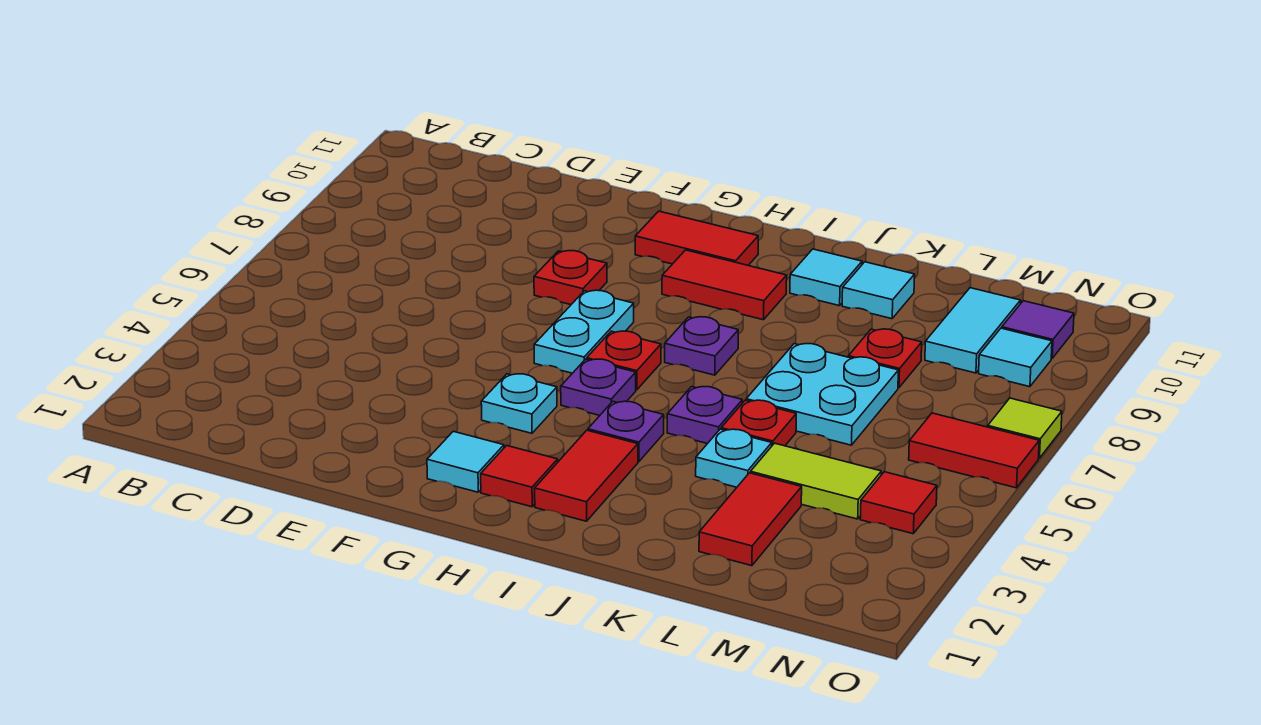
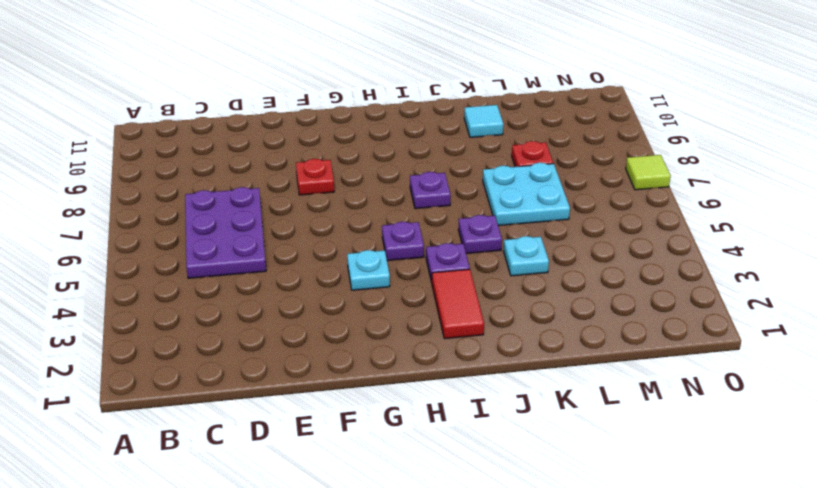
purple 2x3 plate [185,187,266,278] -> none
none -> cyan 1x1 tile [427,431,504,492]
none -> cyan 1x2 plate [534,290,634,373]
none -> red 1x2 tile [635,211,758,265]

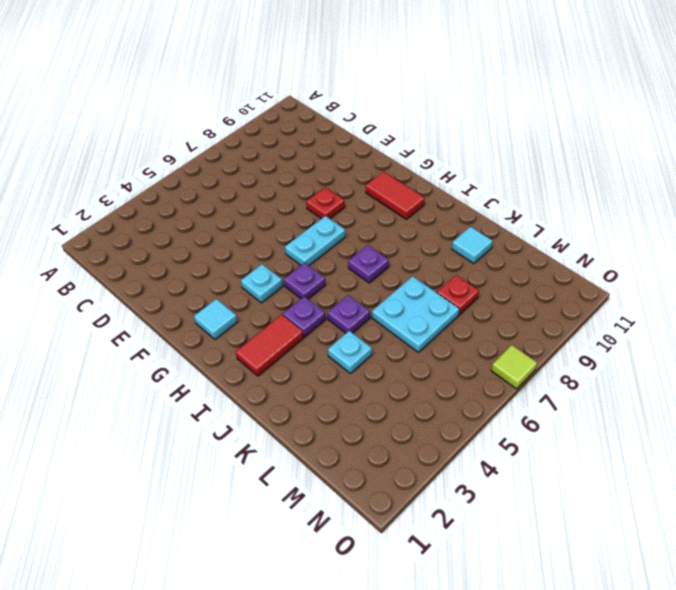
none -> red 1x1 tile [481,446,558,507]
none -> red 1x1 plate [587,331,661,390]
none -> red 1x2 tile [662,250,787,320]

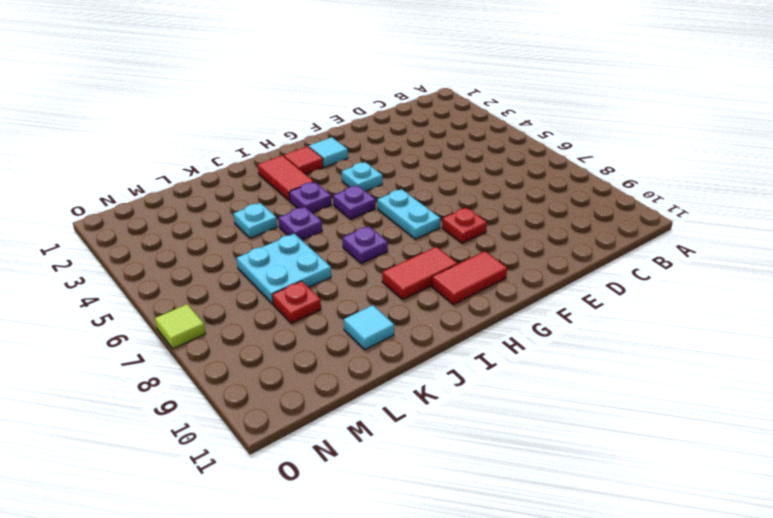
none -> red 1x1 plate [587,331,661,390]
none -> cyan 1x1 tile [790,249,862,306]
none -> red 1x1 plate [721,400,796,446]

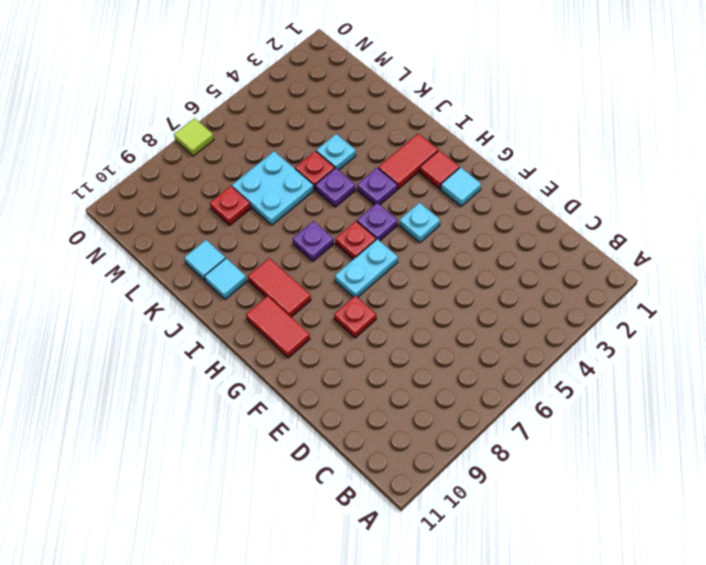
none -> red 1x2 tile [699,473,802,566]
none -> lime 1x2 tile [750,443,881,519]
none -> cyan 1x2 tile [925,288,1021,373]

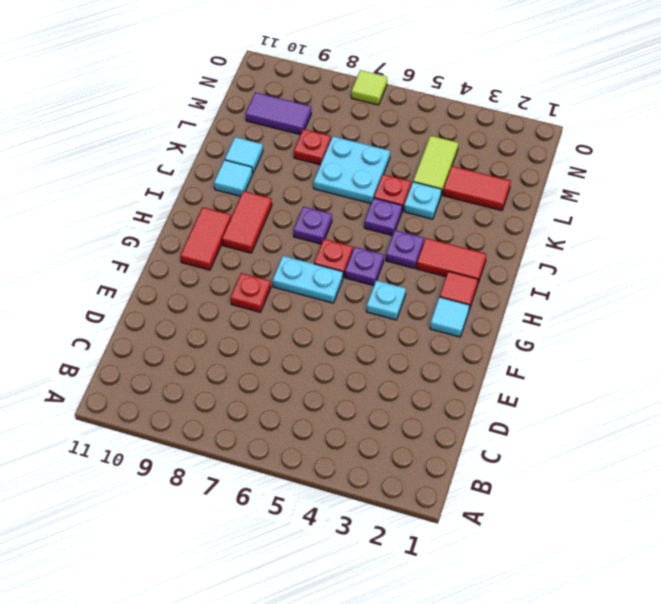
purple 1x2 tile [246,93,311,135] -> cyan 1x2 tile [925,288,1021,373]
none -> red 1x1 tile [860,472,937,534]
none -> red 1x2 tile [909,413,1039,488]
none -> cyan 1x1 tile [979,328,1052,387]

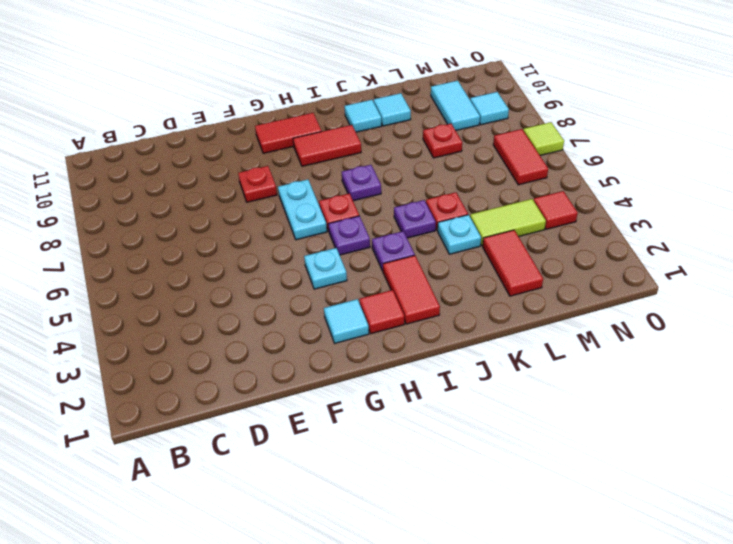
red 1x2 tile [493,129,548,185] -> red 1x2 tile turned to [909,413,1039,488]
none -> cyan 2x2 plate [746,344,898,445]
none -> purple 1x1 tile [1002,301,1074,358]

